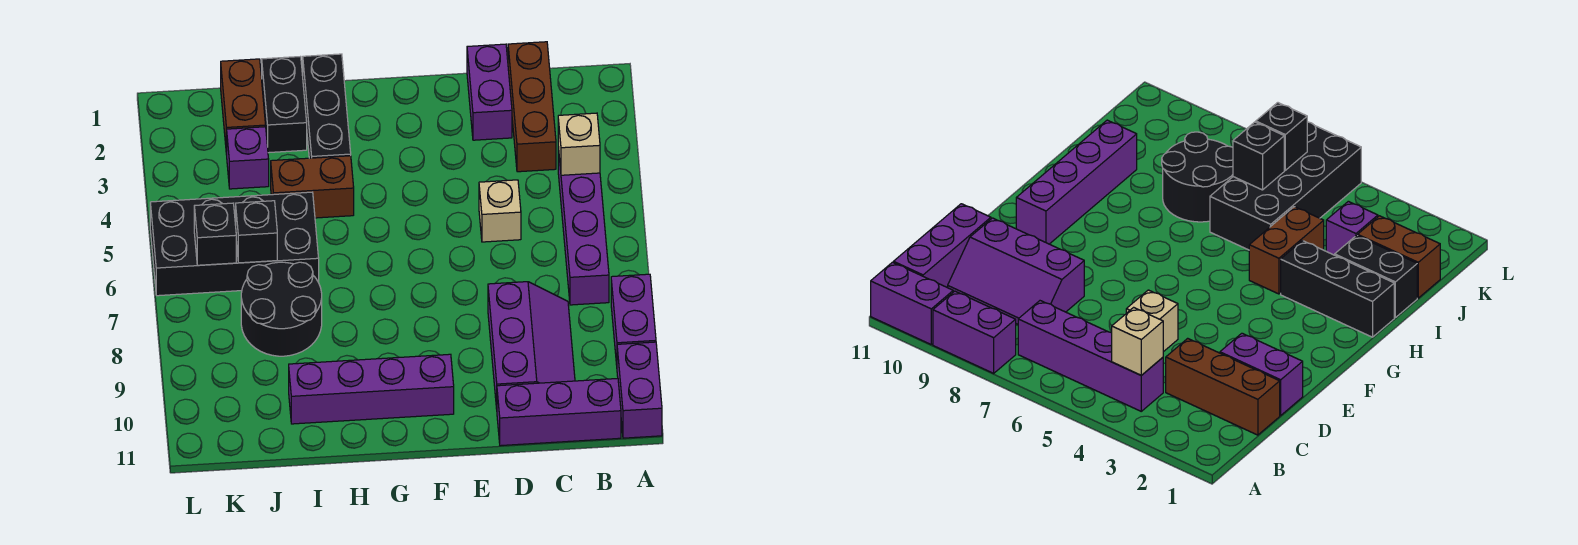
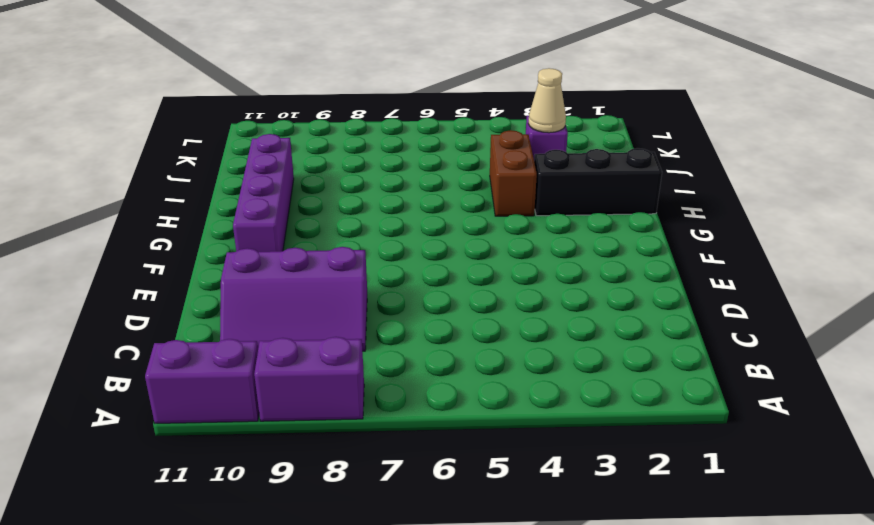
tan 1x1 cone [528,68,566,133] -> none
none -> purple 1x4 brick [558,147,609,305]
none -> purple 1x3 brick [497,378,621,446]
none -> brown 1x3 brick [508,42,556,172]

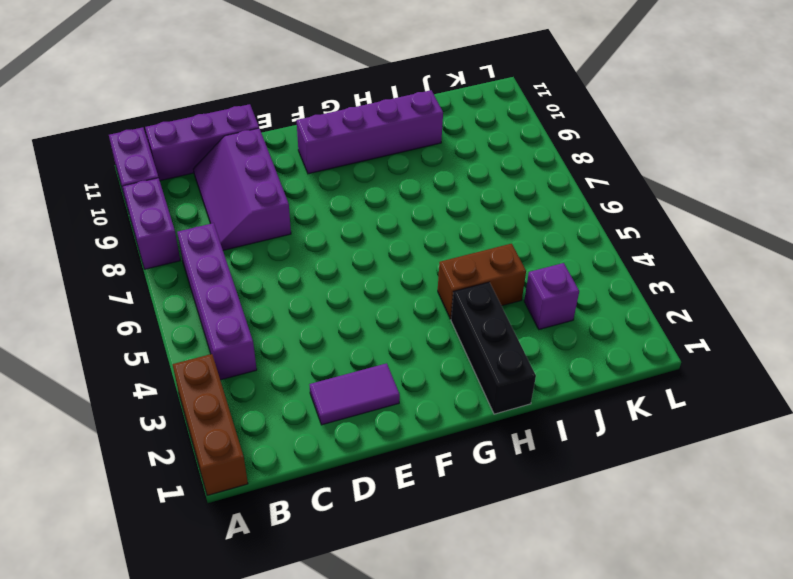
brown 1x3 brick [173,354,248,495] -> brown 1x3 brick moved to [508,42,556,172]
purple 1x2 tile [309,363,400,425] -> purple 1x2 brick [467,44,512,140]
none -> tan 1x1 brick [479,180,521,242]
none -> black 1x2 brick [262,57,307,153]
none -> black 2x4 brick [150,192,319,296]

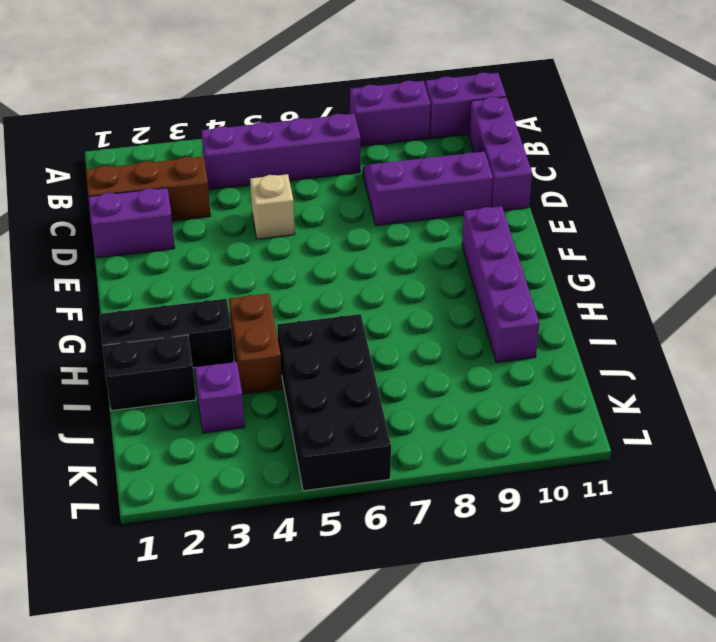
none -> black 2x2 round brick [241,262,322,356]
none -> brown 1x2 brick [221,59,266,155]
none -> tan 1x1 brick [558,113,600,175]

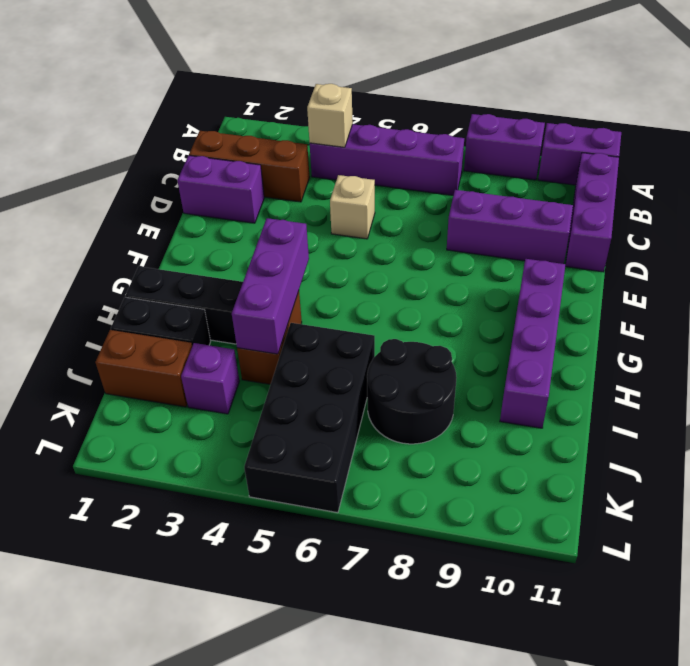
purple 1x3 brick [232,218,309,354] -> none
none -> black 1x1 brick [236,201,277,263]
none -> black 1x1 brick [194,203,236,265]

